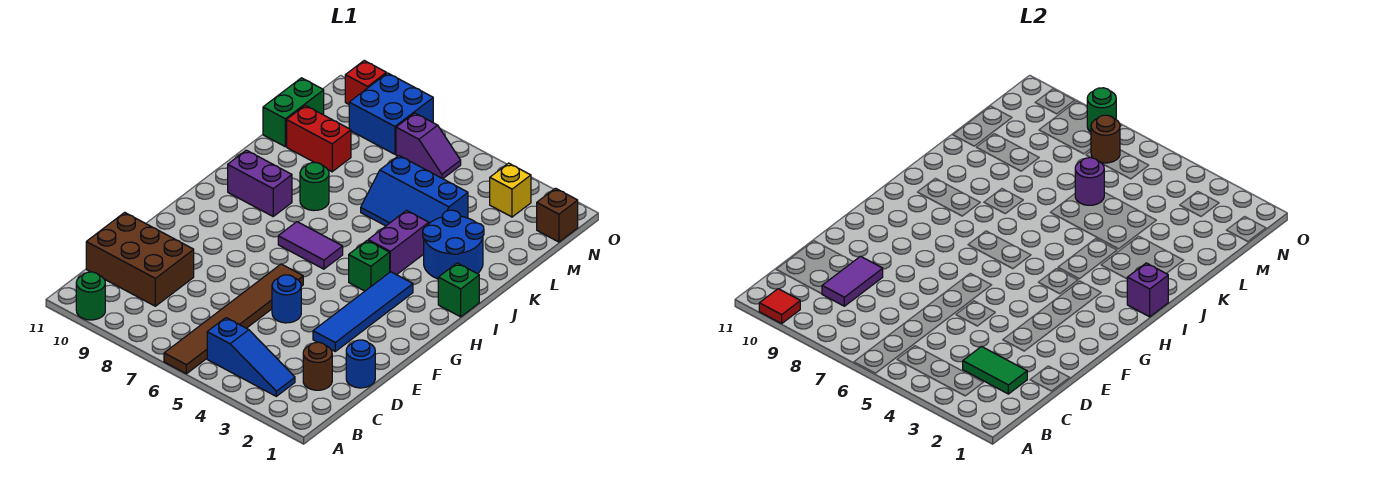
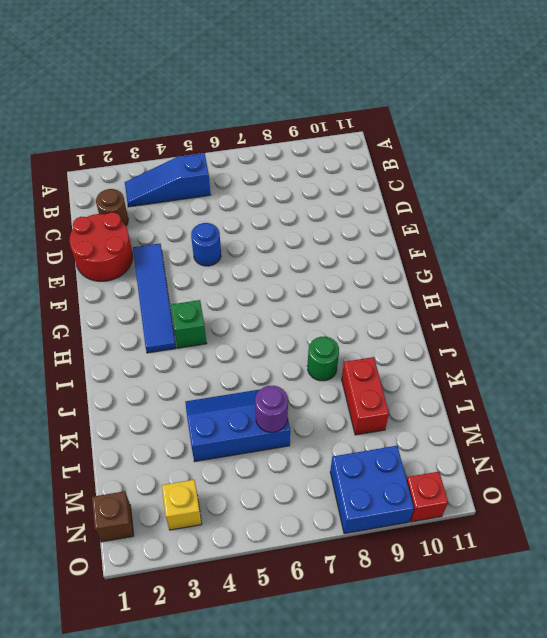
red 2x2 round brick [70,212,133,281] -> blue 1x1 round brick [346,340,375,388]
red 1x2 brick [342,357,389,435] -> red 1x2 brick turned to [287,105,351,172]
none -> brown 1x6 tile [164,264,303,374]
none -> green 1x1 round brick [76,272,105,320]
none -> brown 2x3 brick [86,212,194,306]
none -> purple 1x2 tile [278,222,343,269]

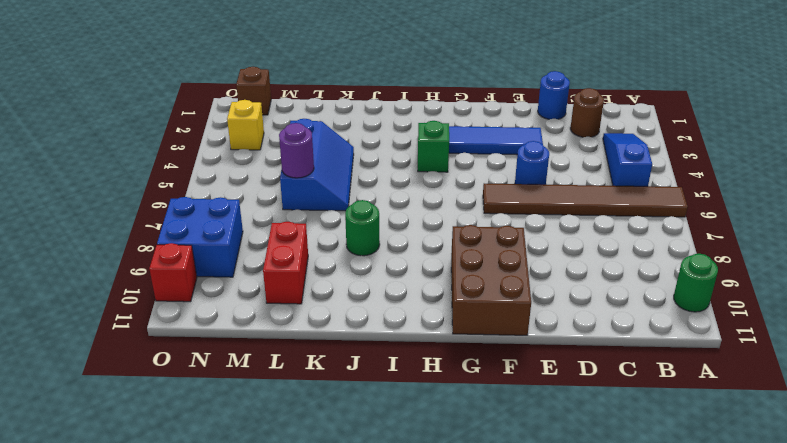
brown 2x3 brick [451,225,531,335] -> brown 2x3 brick moved to [86,212,194,306]
none -> purple 1x2 tile [278,222,343,269]
none -> green 1x1 brick [438,263,479,317]
none -> purple 1x2 brick [368,211,429,275]
none -> purple 1x2 brick [228,150,292,216]

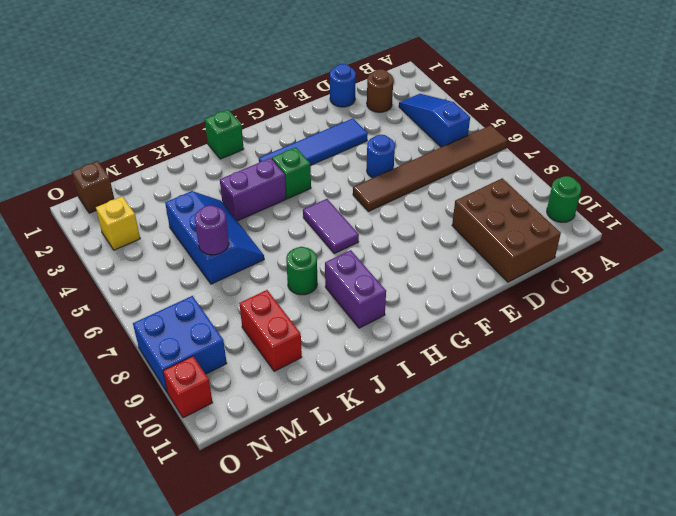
none -> blue 2x2 round brick [423,210,484,279]
none -> green 1x2 brick [263,78,324,147]
none -> purple 1x2 slope [396,113,461,179]
none -> red 1x1 tile [759,289,800,324]

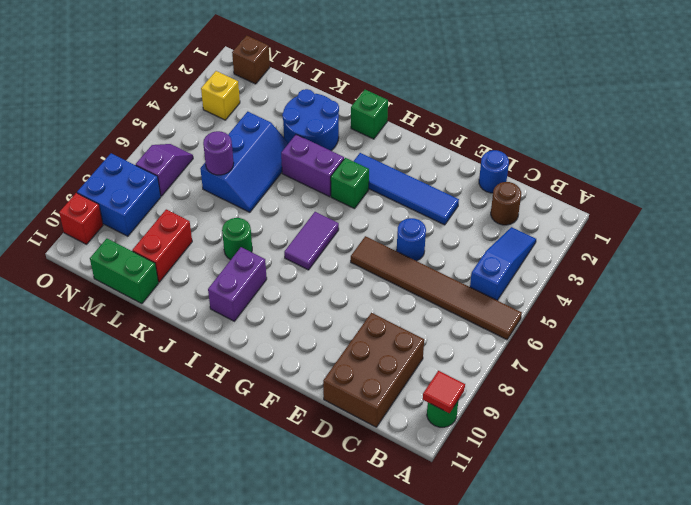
none -> green 1x2 tile [963,347,1027,394]
none -> purple 1x2 tile [822,256,883,306]
none -> purple 1x1 brick [1127,263,1168,317]
none -> brown 1x1 round brick [1091,115,1120,163]

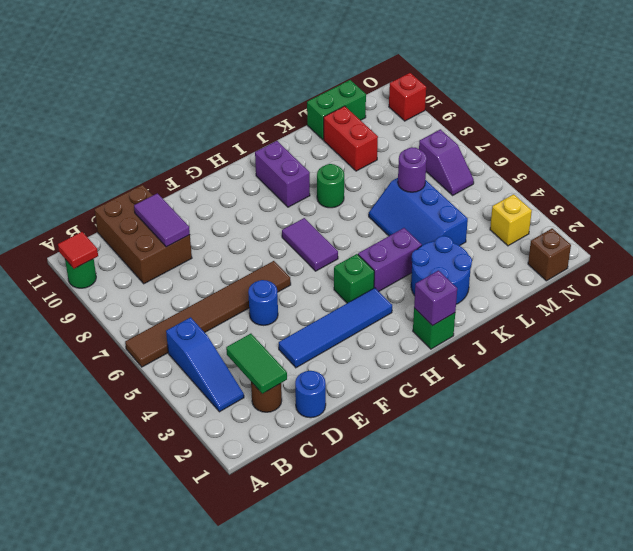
purple 1x2 tile [134,193,190,247] -> purple 1x2 tile turned to [822,256,883,306]
none -> blue 2x2 brick [349,73,433,154]
none -> brown 1x1 round brick [1091,115,1120,163]
none -> green 1x1 round brick [1087,88,1116,132]

